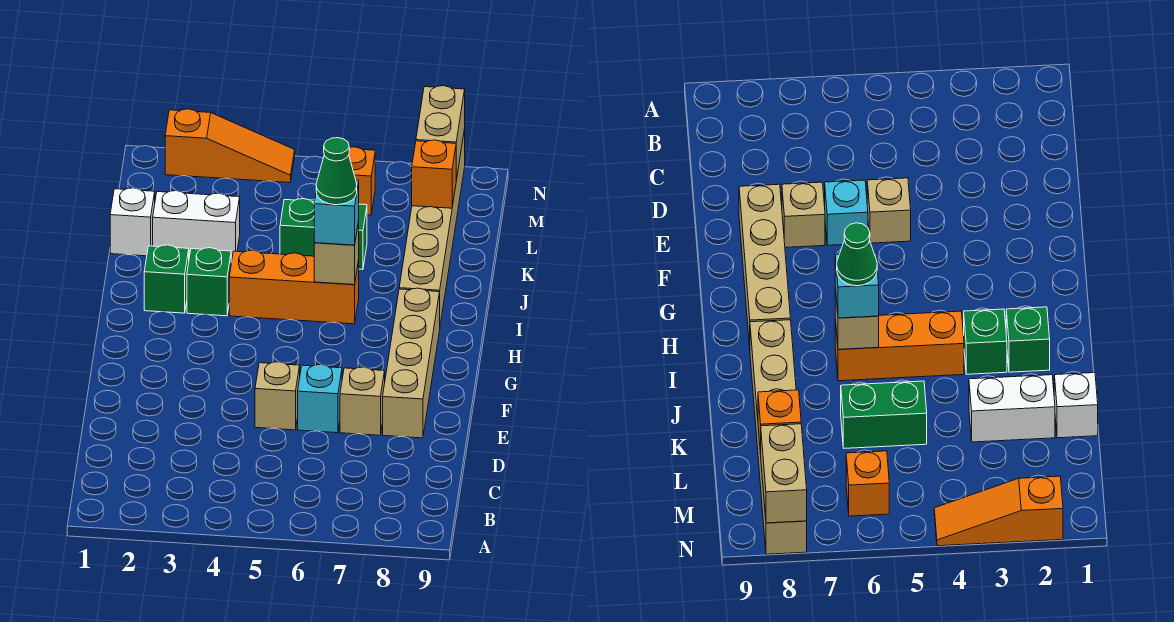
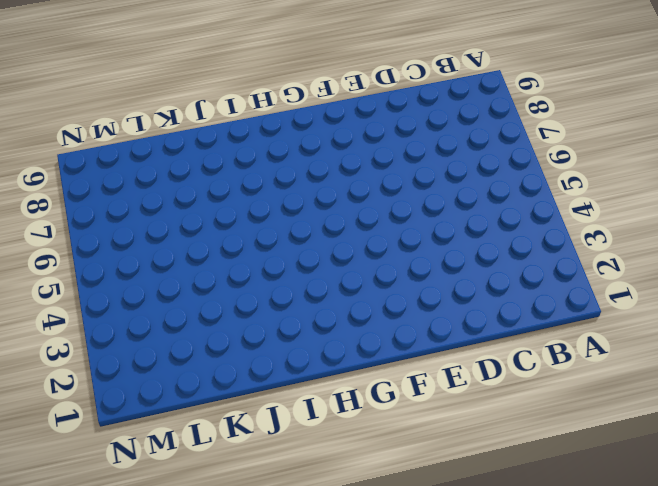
none -> tan 1x1 brick [255,362,300,430]
none -> cyan 1x1 brick [298,365,342,433]
none -> tan 1x1 brick [340,367,385,435]

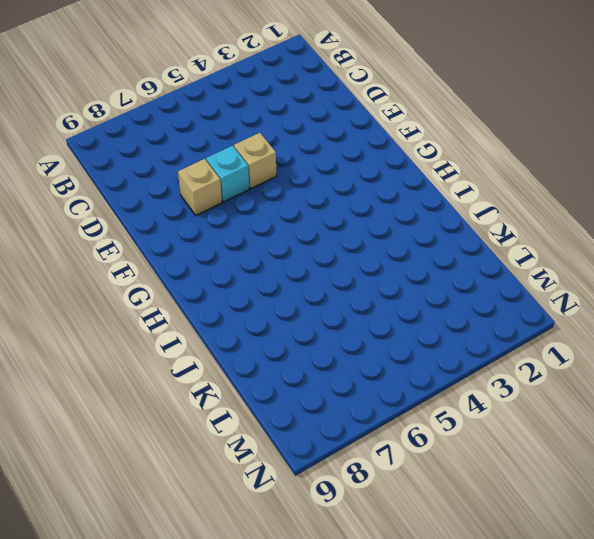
none -> tan 1x4 brick [383,288,440,438]
none -> green 1x1 brick [144,245,189,313]
none -> green 1x1 brick [187,248,231,316]

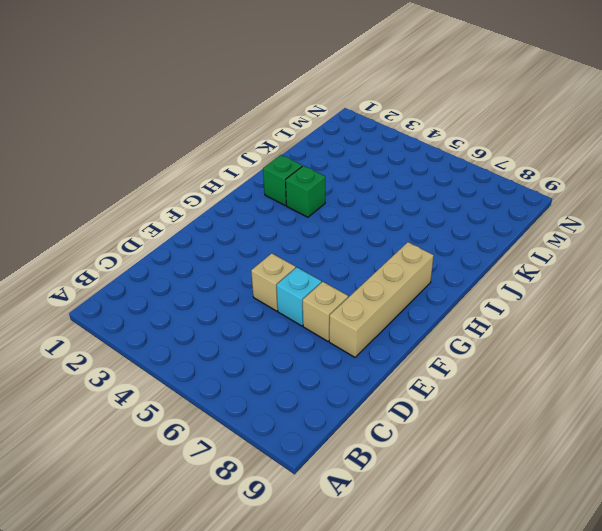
none -> orange 1x3 brick [229,250,359,324]
none -> tan 1x6 brick [399,129,465,324]
none -> white 1x1 brick [110,188,155,256]

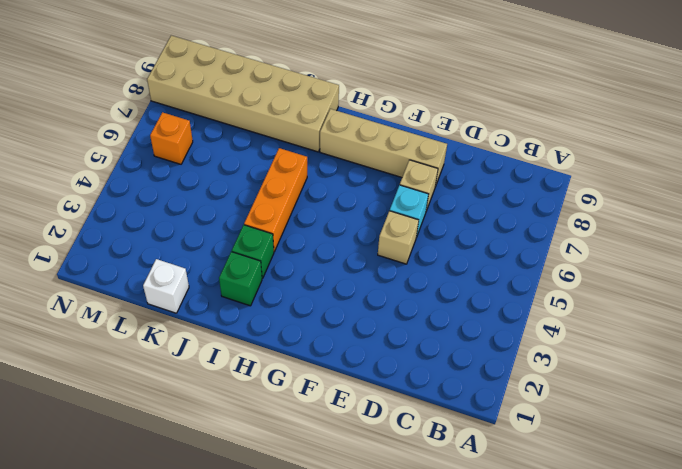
tan 2x6 brick [147,35,339,152] -> tan 1x6 brick [399,129,465,324]
none -> white 1x2 brick [153,191,240,261]
none -> green 1x2 brick [280,199,367,270]
none -> orange 1x3 slope [165,109,295,183]

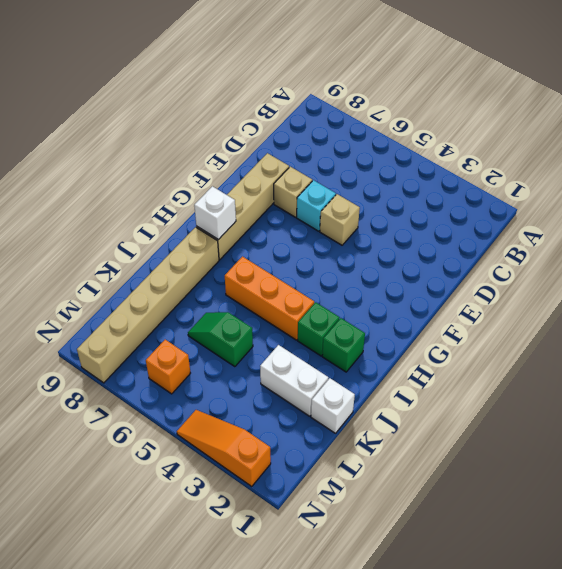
white 1x1 brick [194,186,236,240] -> none
green 1x2 slope [188,312,253,367] -> green 1x2 brick [280,199,367,270]
none -> tan 1x1 brick [314,221,359,285]
none -> orange 1x1 brick [412,140,456,208]
none -> tan 1x2 brick [416,86,465,180]

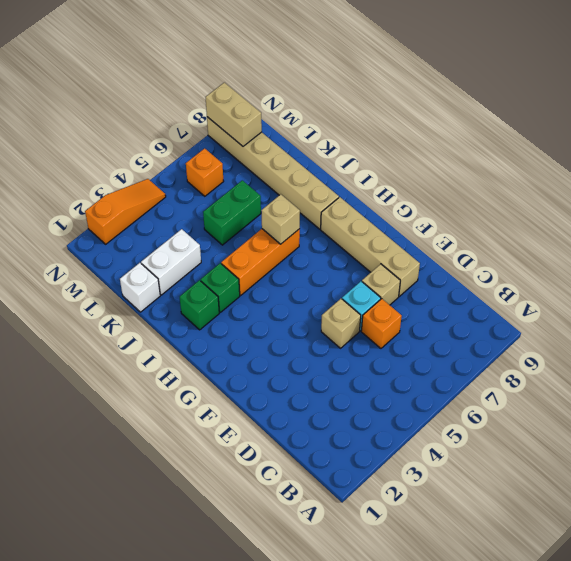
orange 1x1 brick [361,299,402,348] -> orange 1x1 brick moved to [412,140,456,208]
none -> cyan 1x1 brick [314,180,359,245]
none -> green 1x1 cone [316,138,357,205]

